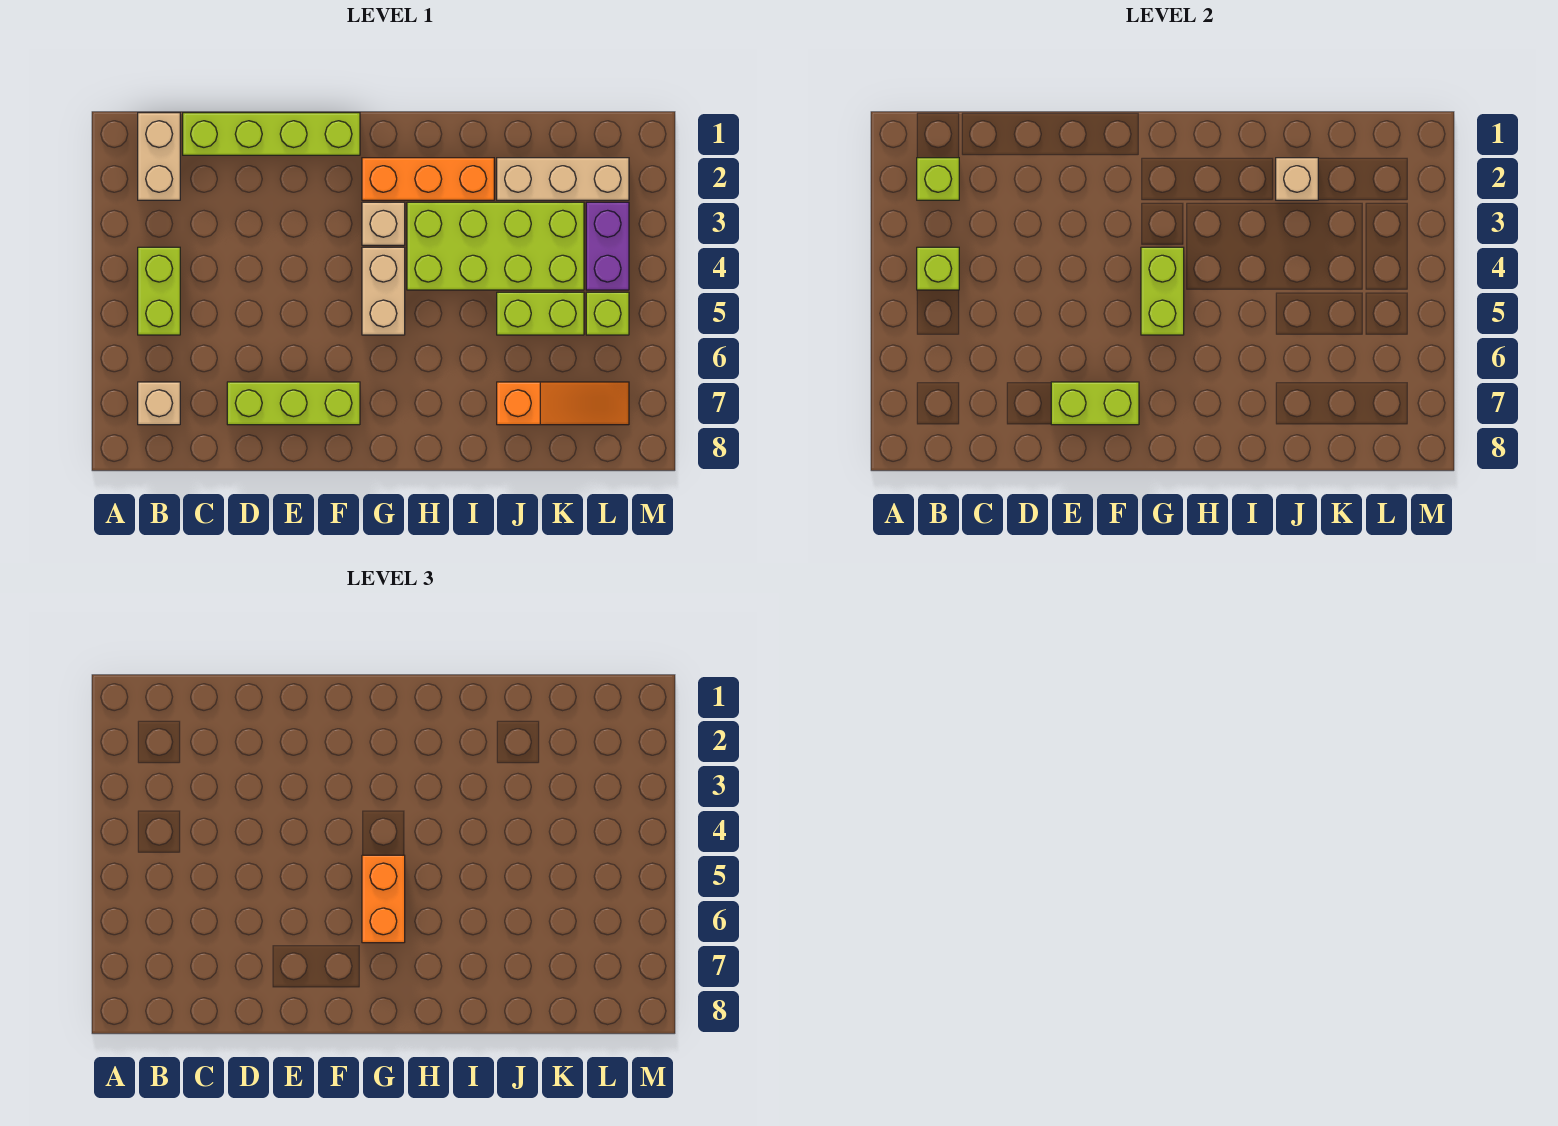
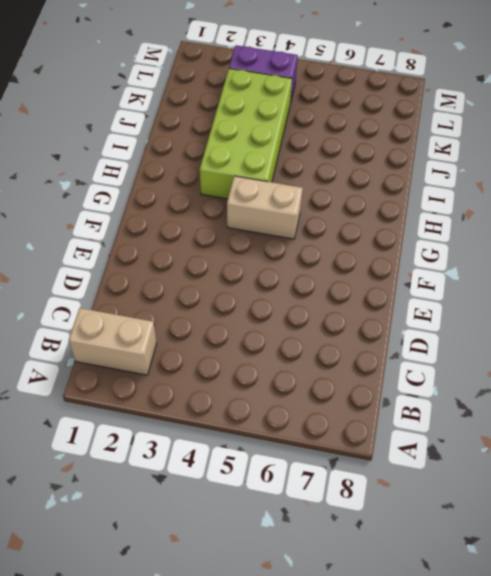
none -> lime 1x2 brick [138,247,180,335]
none -> tan 1x1 brick [138,382,180,425]
none -> lime 1x4 brick [183,113,360,155]

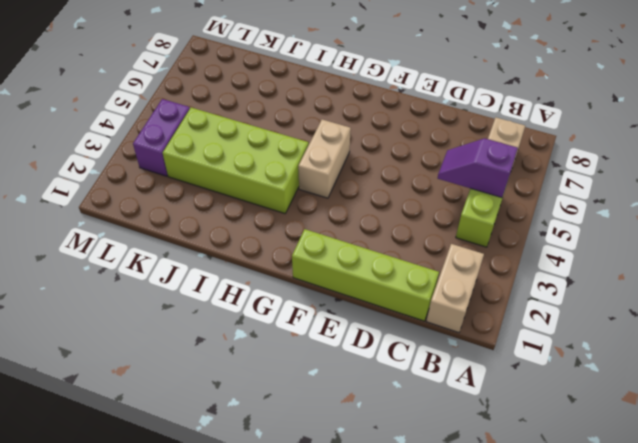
purple 1x2 slope [438,138,518,198] -> none
none -> lime 1x3 brick [227,382,360,425]
none -> orange 1x3 brick [362,158,494,200]
none -> tan 1x1 brick [362,202,405,245]

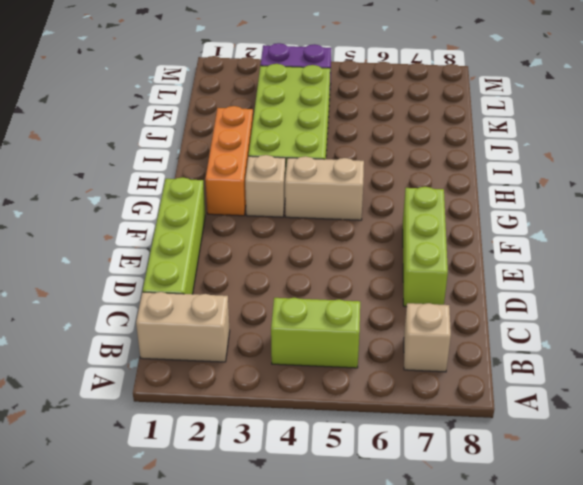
none -> tan 1x3 brick [497,158,629,200]
none -> lime 1x2 brick [497,292,584,335]
none -> orange 1x3 slope [497,382,629,425]

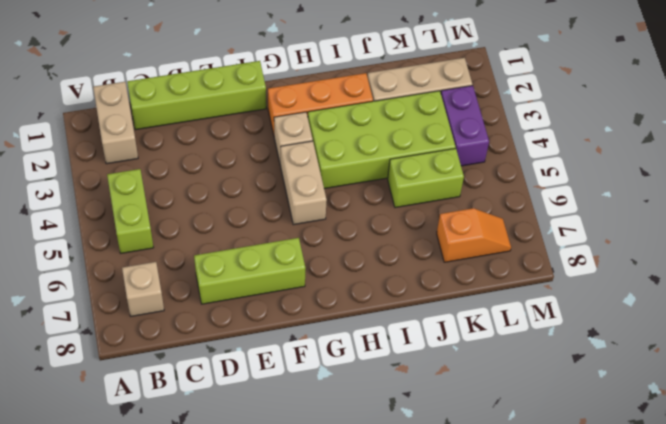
orange 1x2 slope [437,208,511,262] -> orange 1x3 slope [497,382,629,425]
none -> lime 1x1 brick [586,292,629,335]
none -> lime 1x1 brick [917,158,959,200]
none -> lime 1x1 brick [917,247,959,290]

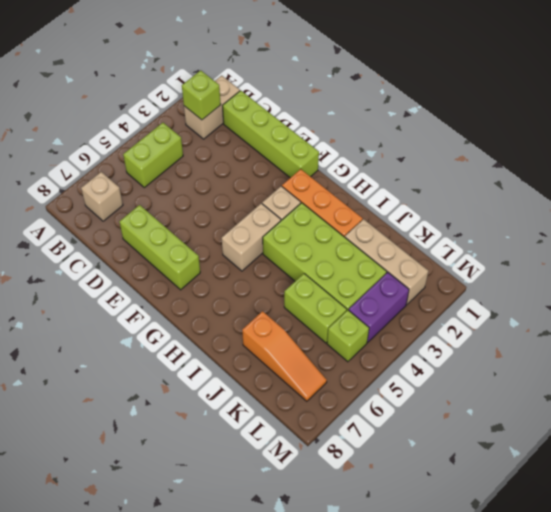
none -> lime 1x1 brick [917,247,959,290]
none -> lime 1x2 brick [1051,382,1139,425]
none -> lime 1x2 brick [1141,247,1184,335]

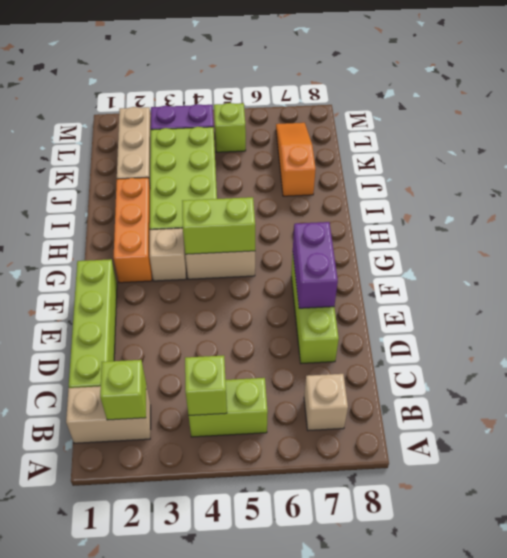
purple 1x2 brick [293,222,338,308] -> lime 1x2 brick [1051,382,1139,425]
none -> lime 1x2 brick [497,292,584,335]
none -> tan 1x1 brick [1276,158,1318,200]
none -> orange 1x2 brick [362,855,405,943]

